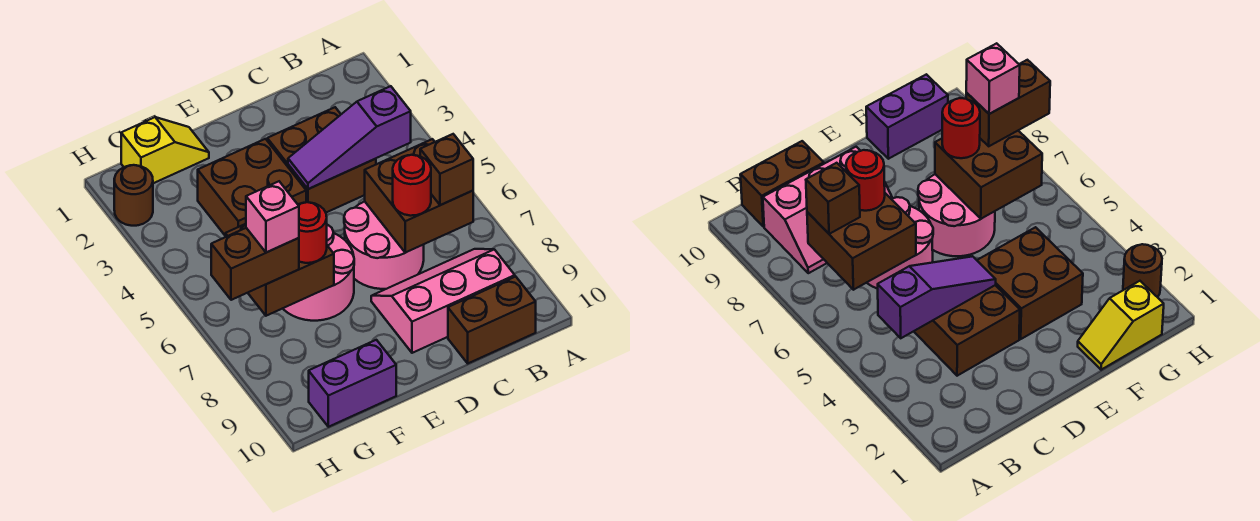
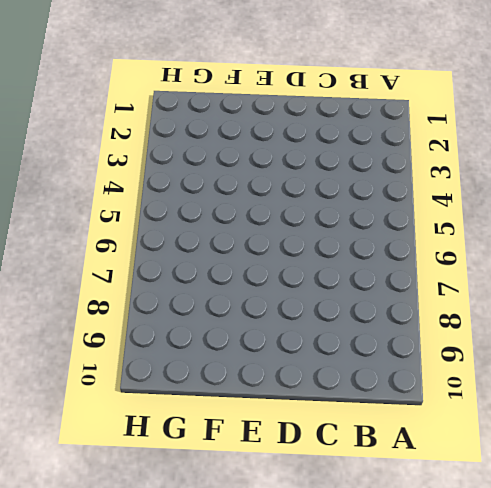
none -> pink 2x3 slope [371,249,515,353]
none -> brown 1x2 brick [448,277,536,363]
none -> brown 2x2 brick [267,107,376,212]

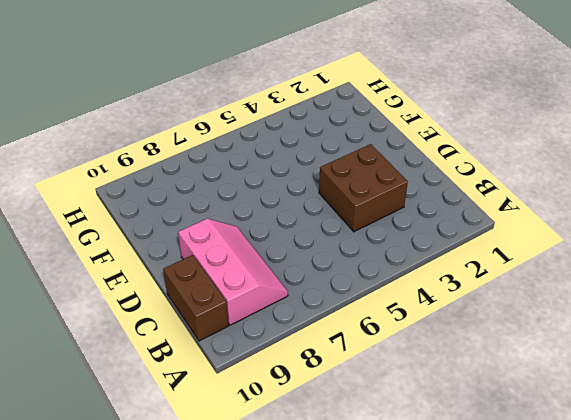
none -> pink 2x2 round brick [344,202,424,289]
none -> brown 2x2 brick [198,139,306,235]
none -> pink 2x2 round brick [283,225,354,321]

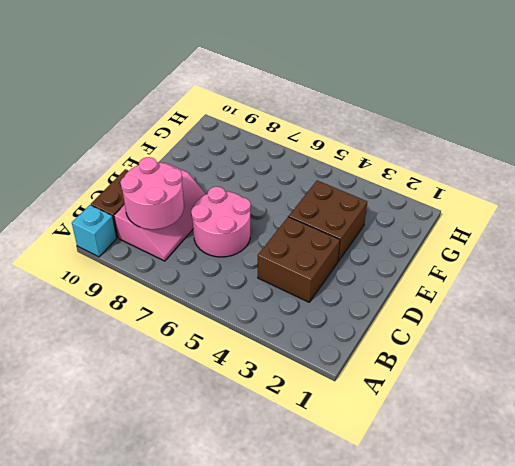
cyan 1x1 brick [72,205,116,257] -> none
pink 2x2 round brick [120,157,184,229] -> pink 2x2 round brick moved to [283,225,354,321]
none -> yellow 1x2 slope [121,117,209,183]
none -> purple 1x2 brick [309,340,396,427]
none -> brown 1x1 round brick [114,165,153,226]

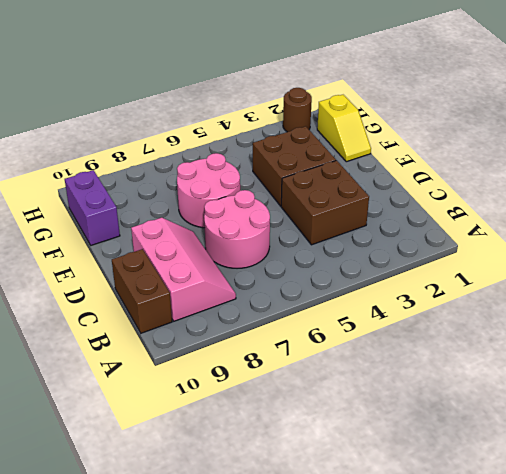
none -> purple 1x3 slope [288,86,411,189]
none -> brown 2x2 brick [365,139,473,253]
none -> brown 2x2 brick [225,224,334,316]

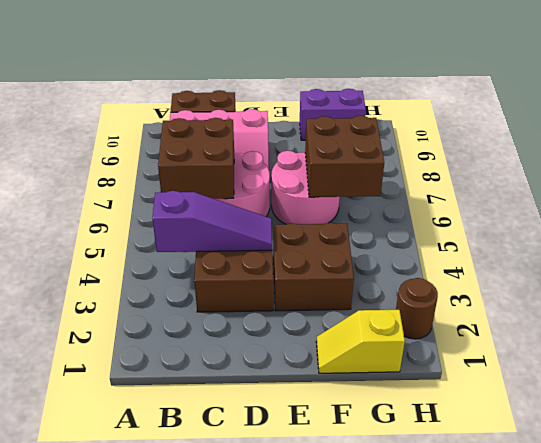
none -> brown 1x1 brick [420,134,473,205]
none -> red 1x1 round brick [393,155,431,216]
none -> red 1x1 round brick [298,202,327,263]

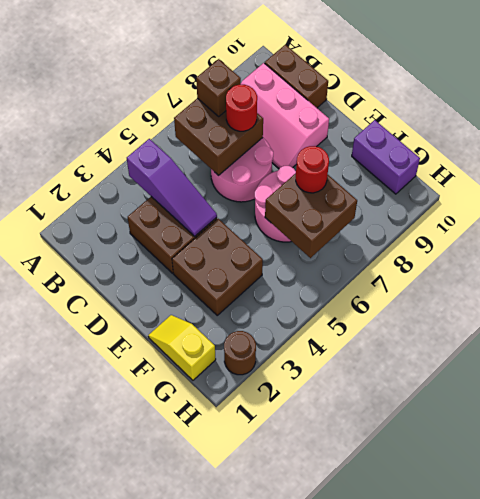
none -> brown 1x2 brick [211,228,299,300]
none -> pink 1x1 brick [246,181,299,253]

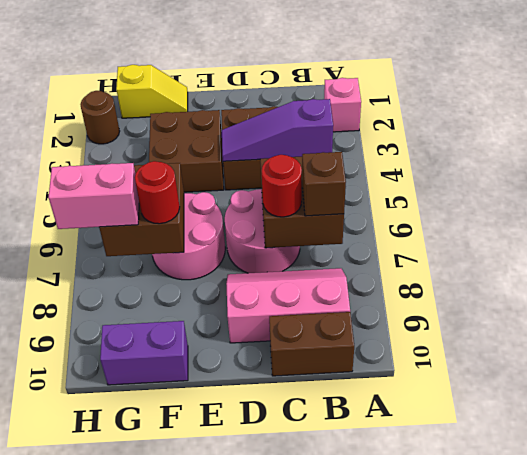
pink 1x1 brick [324,78,361,132] -> pink 1x1 brick moved to [246,181,299,253]
pink 1x2 brick [48,163,139,229] -> brown 1x2 brick [211,228,299,300]

